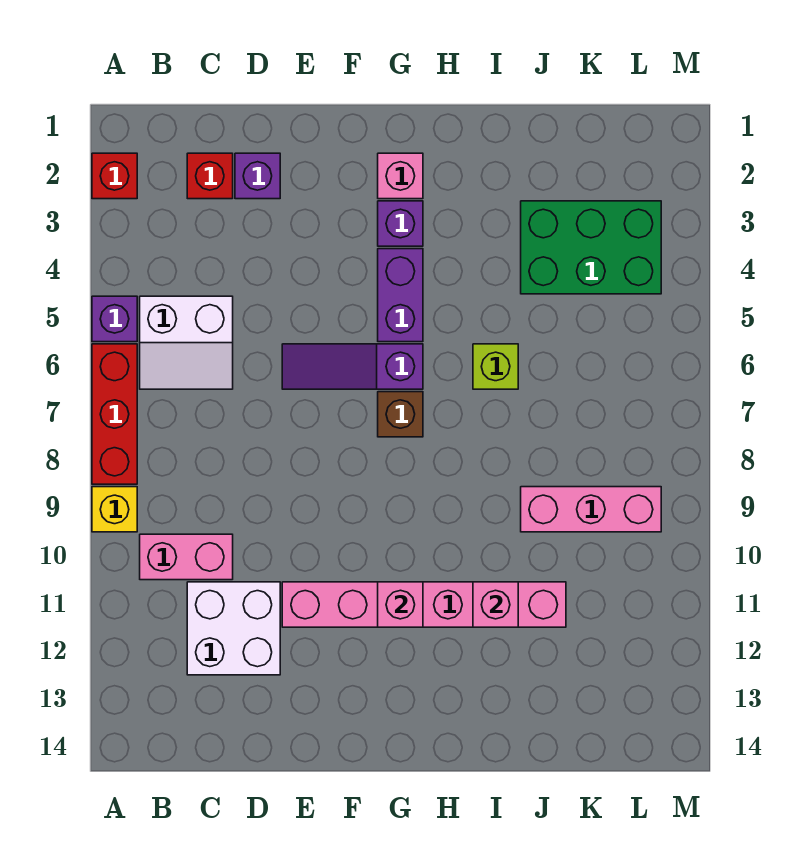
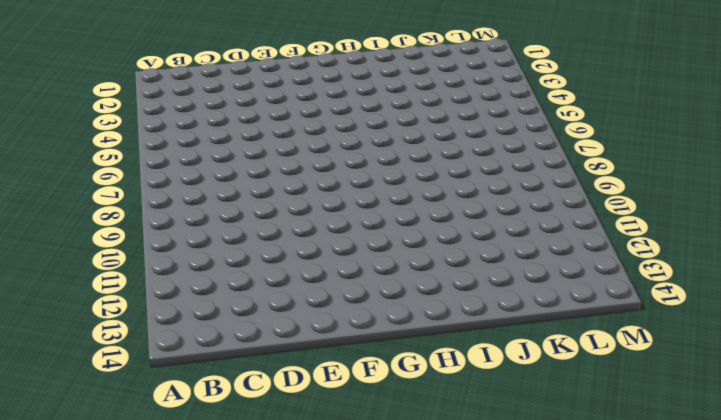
none -> red 1x1 brick [92,153,137,199]
none -> purple 1x1 brick [92,296,137,342]
none -> red 1x3 brick [92,344,137,484]

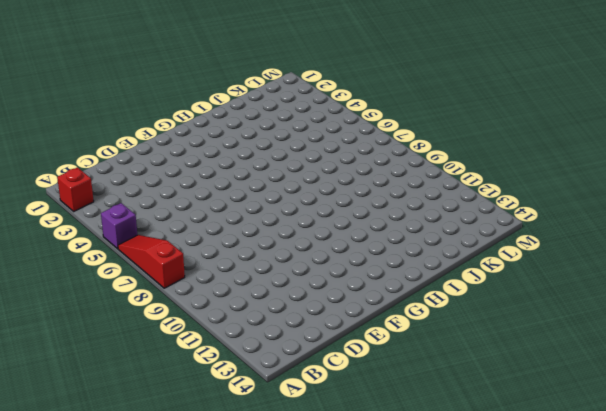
red 1x3 slope [118,235,185,288] -> red 1x3 brick [92,344,137,484]
none -> yellow 1x1 brick [92,487,137,532]
none -> white 2x2 slope [140,296,233,389]
none -> pink 1x2 brick [140,534,233,580]

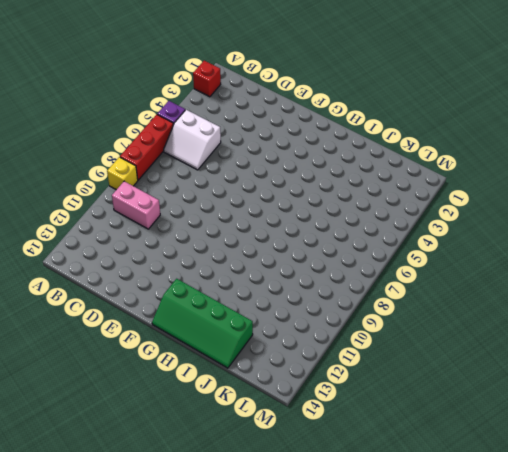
green 2x4 slope [152,279,253,368] -> none
none -> red 1x1 brick [187,153,233,199]
none -> white 2x2 brick [187,582,280,675]
none -> purple 1x1 brick [235,153,280,199]

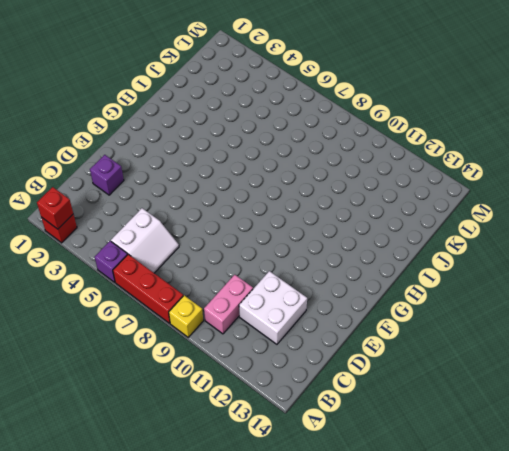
red 1x1 brick [37,187,73,229] -> red 1x1 brick moved to [187,153,233,199]
none -> purple 1x3 slope [282,344,423,389]
none -> pink 1x6 brick [282,582,566,627]
none -> pink 1x1 brick [378,153,423,199]

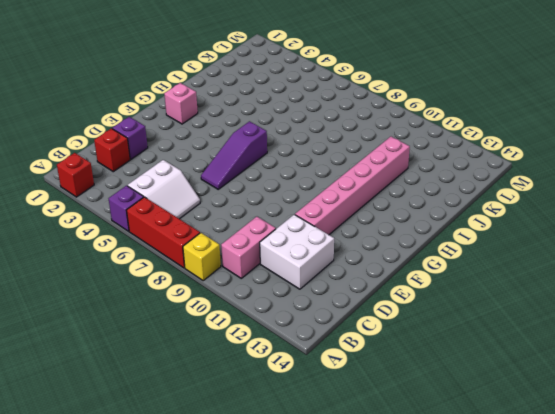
none -> purple 1x1 brick [378,201,423,246]
none -> purple 1x2 brick [378,249,423,342]
none -> brown 1x1 brick [378,392,423,437]

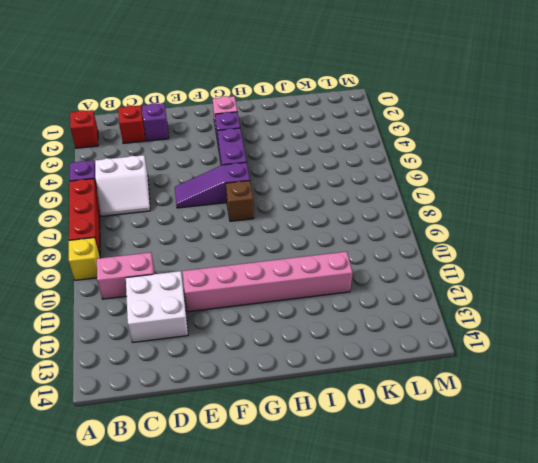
none -> lime 1x1 brick [473,344,518,389]
none -> green 2x3 brick [521,201,661,294]
none -> pink 1x3 brick [521,487,661,532]

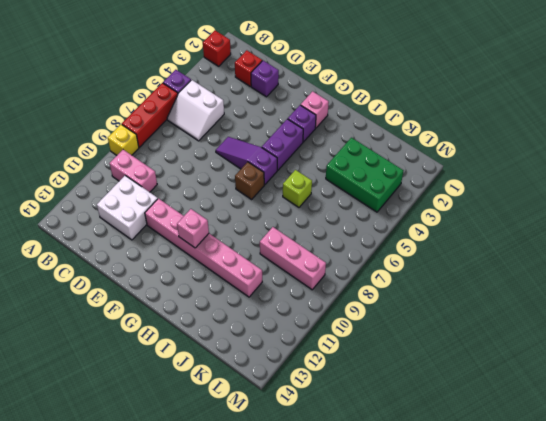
none -> pink 1x1 brick [473,582,518,627]

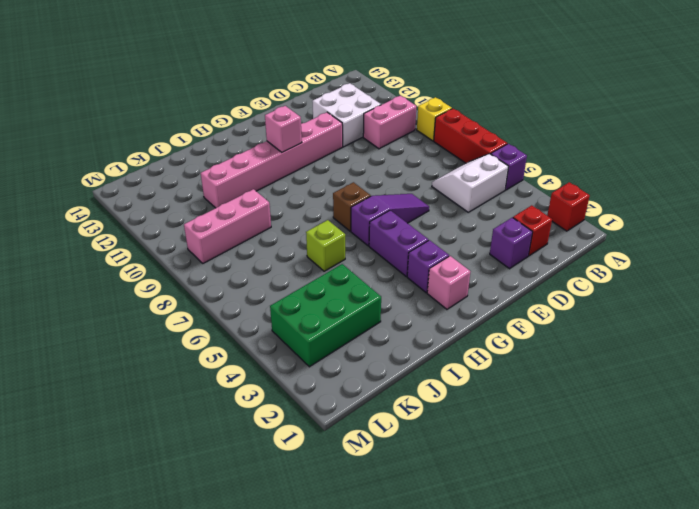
none -> pink 1x1 brick [473,582,518,627]

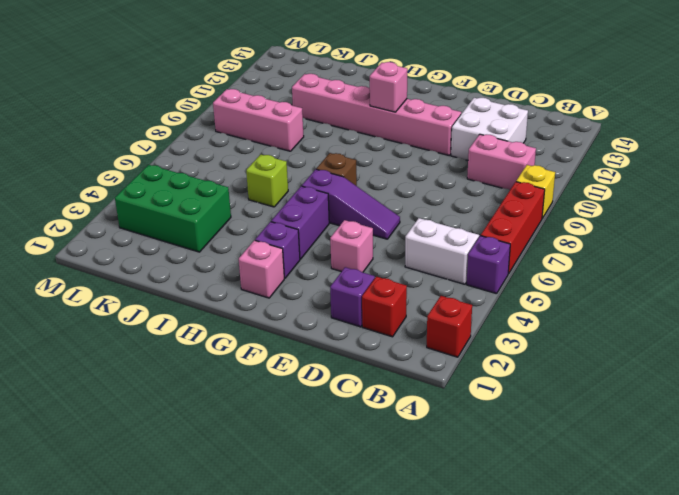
pink 1x1 brick [330,220,373,272] -> pink 1x1 brick moved to [473,582,518,627]

